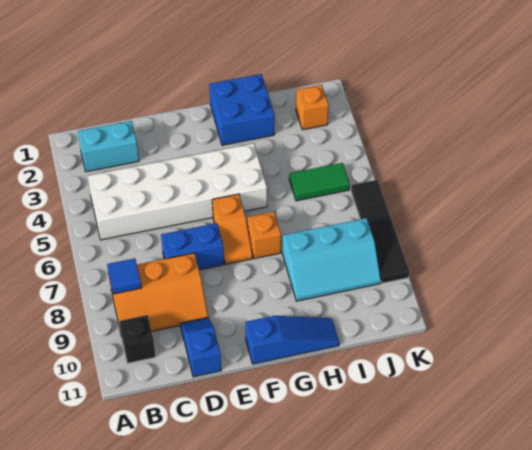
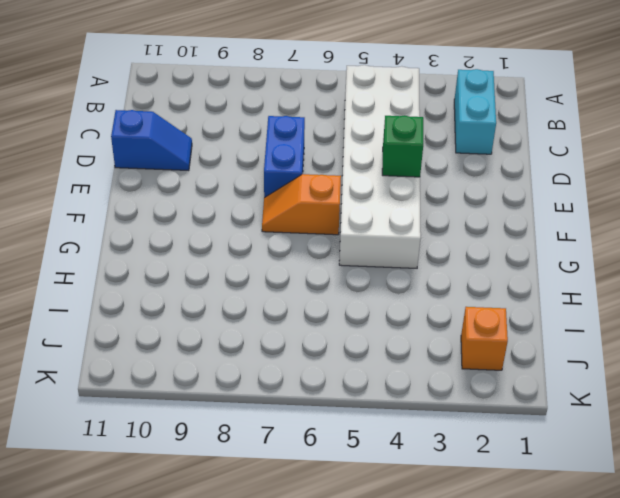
green 1x1 brick [382,115,423,177] -> none
none -> orange 2x3 slope [109,253,208,331]
none -> black 1x1 brick [119,315,156,363]
none -> blue 1x3 slope [245,316,339,364]

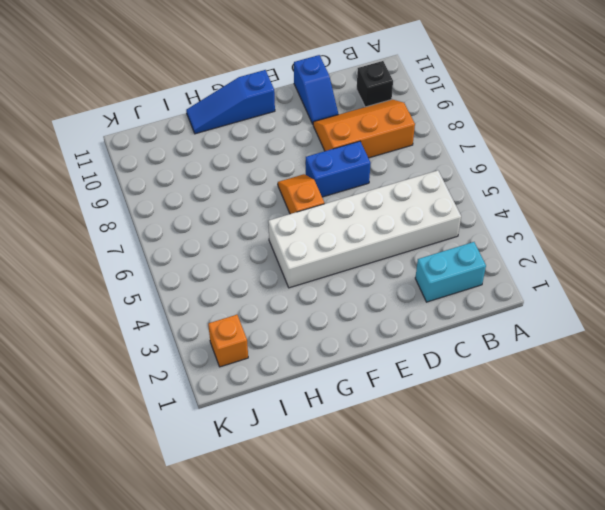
none -> blue 2x2 brick [209,74,275,145]
none -> orange 1x1 brick [247,212,281,259]
none -> cyan 2x3 slope [282,218,381,301]

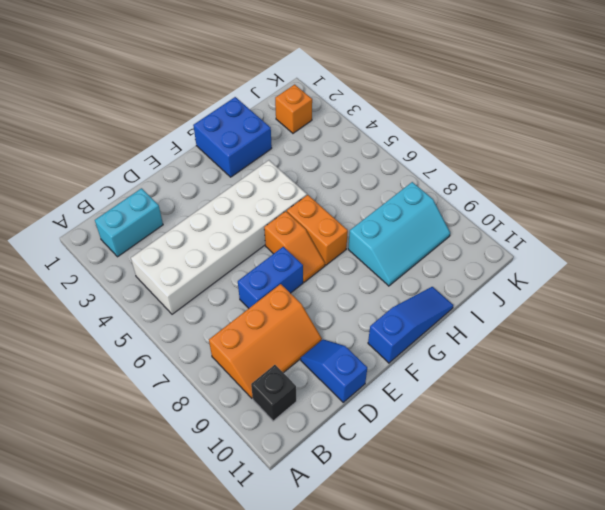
orange 1x2 brick [287,195,348,265] -> orange 1x1 brick [247,212,281,259]
none -> green 1x2 tile [289,163,350,201]
none -> black 1x4 tile [351,180,409,283]
none -> blue 1x1 tile [107,258,141,294]

